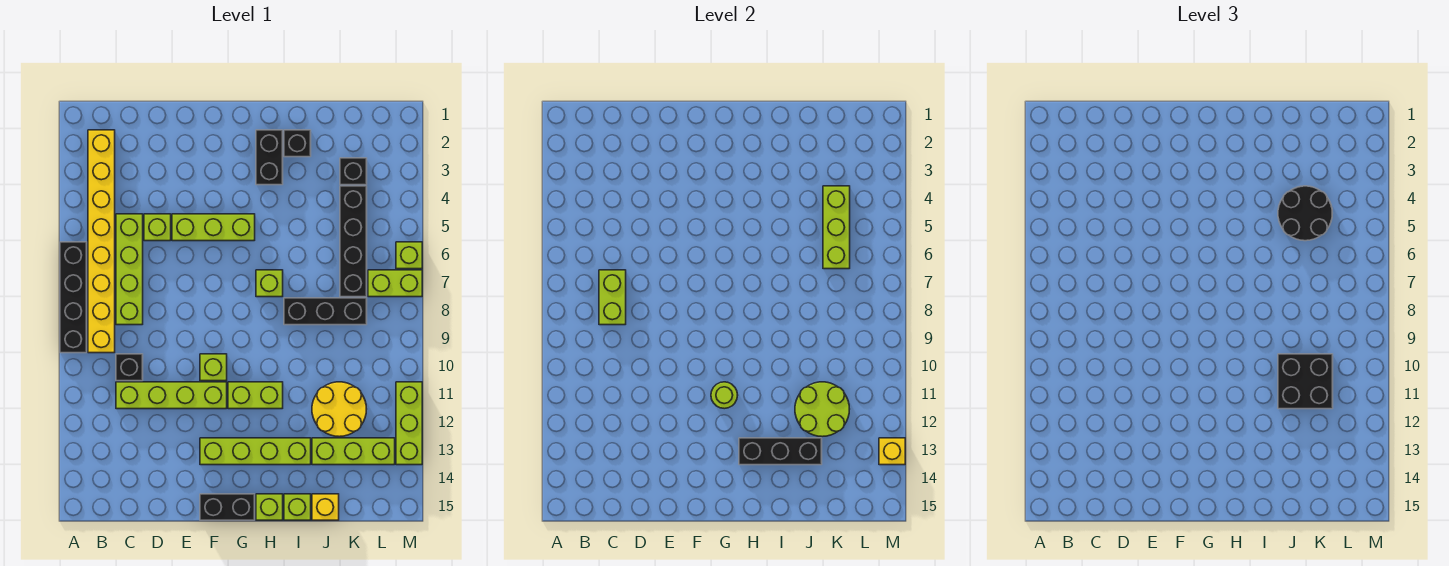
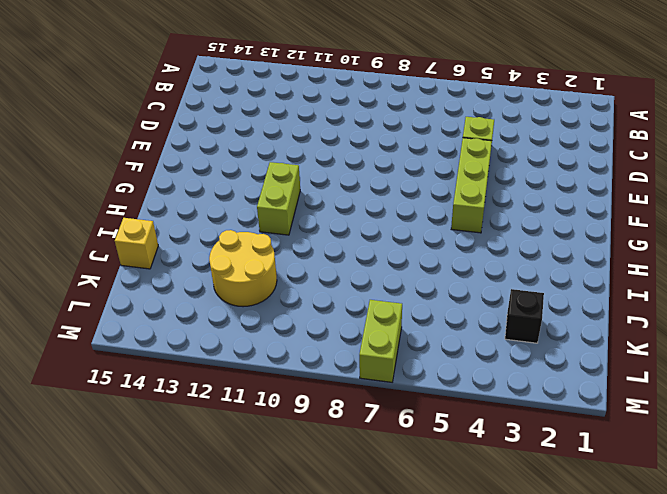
none -> black 1x4 brick [60,242,87,353]
none -> yellow 1x8 brick [88,130,115,353]
none -> lime 1x4 brick [116,214,143,325]
none -> black 1x1 brick [116,354,143,381]

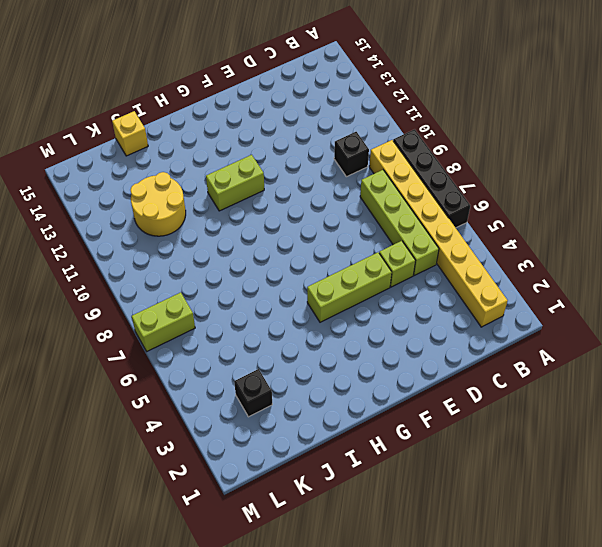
none -> lime 1x4 brick [116,382,227,409]
none -> lime 1x1 brick [200,354,227,381]
none -> lime 1x4 brick [200,438,311,465]
none -> black 1x2 brick [200,494,255,520]

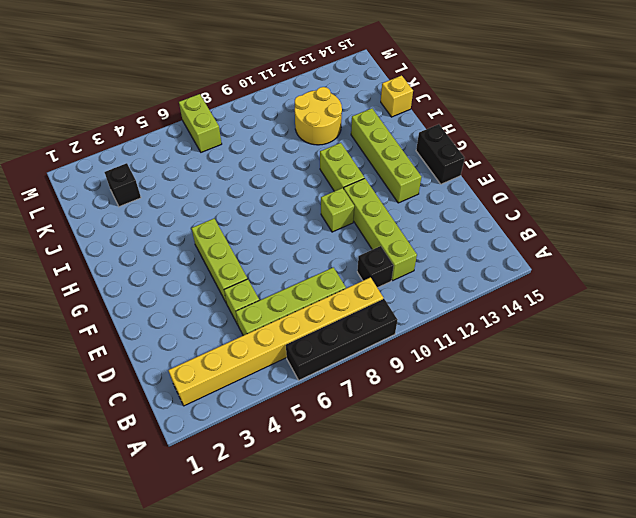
none -> black 1x2 brick [256,130,283,185]
none -> lime 1x1 brick [256,270,283,297]
none -> lime 1x1 brick [256,494,283,520]
none -> black 1x1 brick [284,130,311,157]

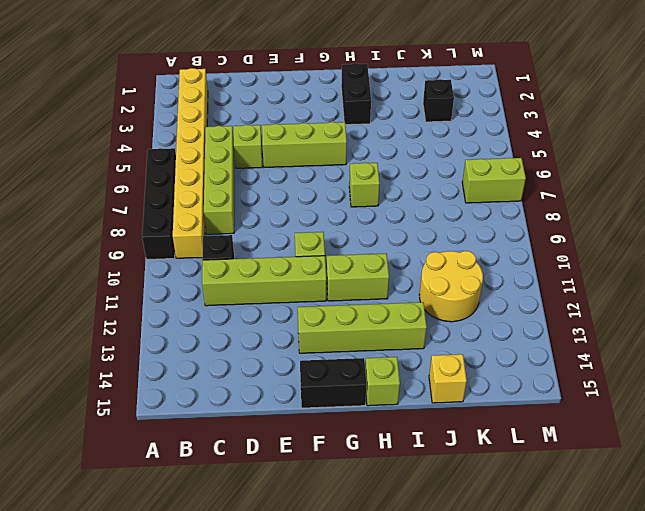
none -> black 1x1 brick [284,130,311,157]
none -> black 1x3 brick [284,298,367,325]
none -> lime 1x1 brick [284,494,311,520]
none -> lime 1x3 brick [312,438,395,465]

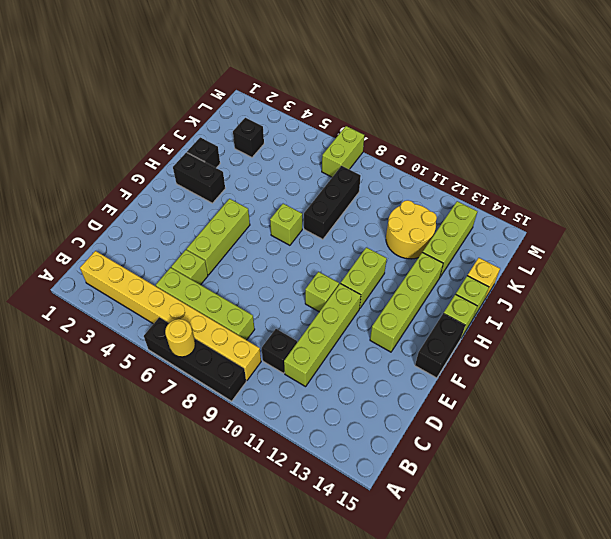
yellow 1x1 round brick [165,319,195,357] -> none
none -> black 1x4 brick [340,186,367,297]
none -> lime 1x1 brick [396,242,422,269]
none -> lime 1x3 brick [396,382,422,465]
none -> lime 1x2 brick [599,270,626,325]

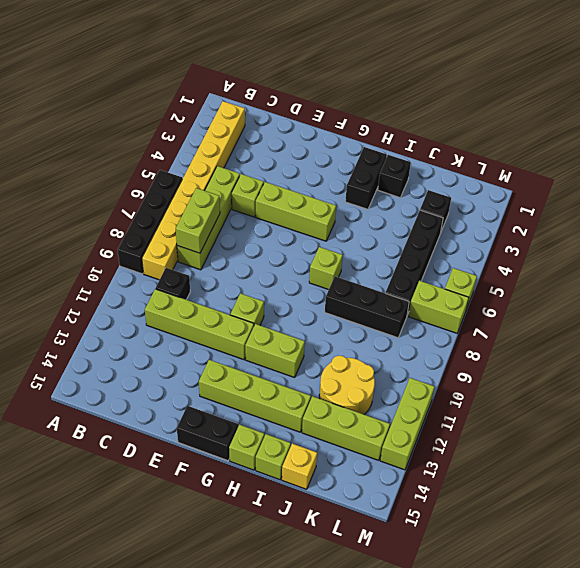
none -> lime 1x1 round brick [711,382,738,409]
none -> black 1x3 brick [739,438,822,465]
none -> lime 2x2 round brick [795,382,849,437]
none -> lime 1x3 brick [823,186,850,269]

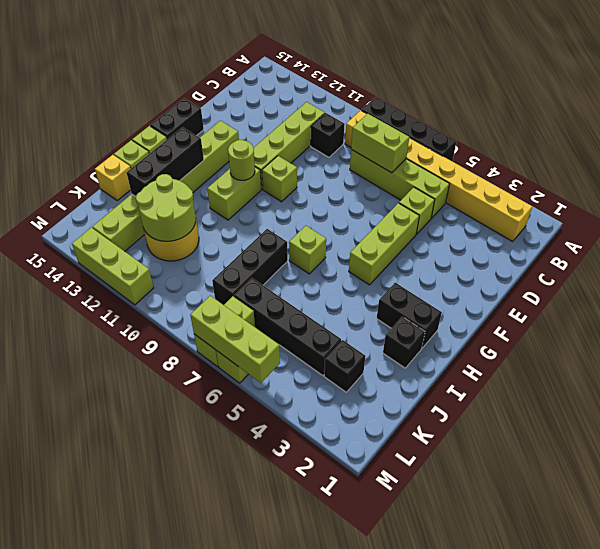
lime 1x3 brick [190,296,280,383] -> lime 1x3 brick moved to [823,186,850,269]
none -> yellow 1x1 brick [879,438,905,465]
none -> black 2x2 round brick [1278,186,1332,241]
none -> black 2x2 brick [1278,354,1333,409]

